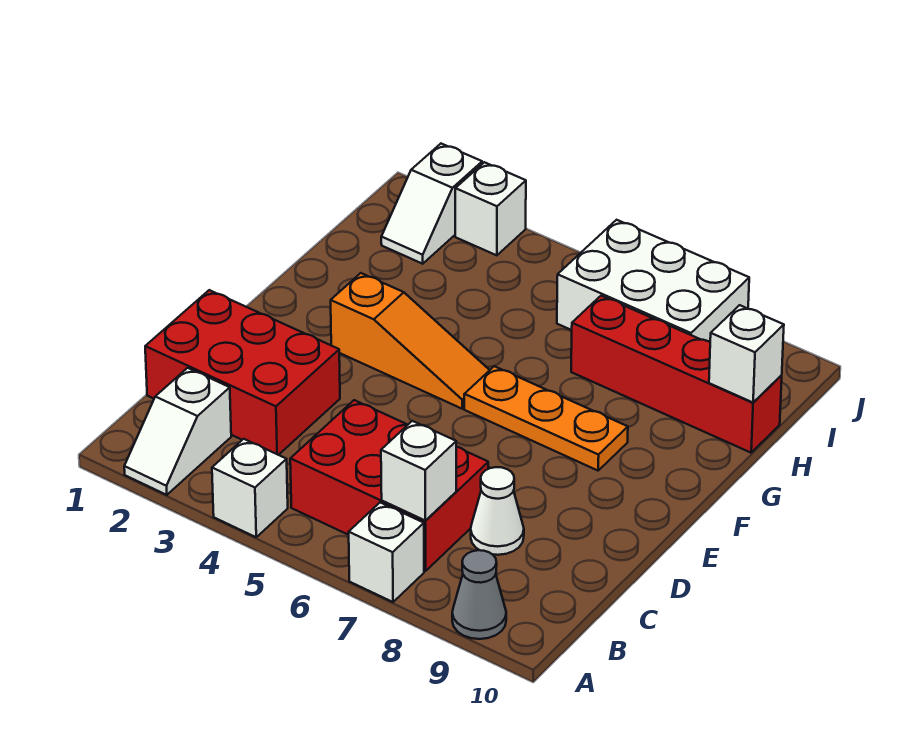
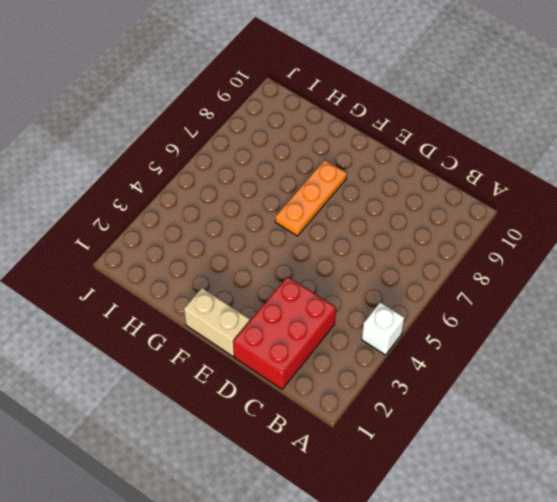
tan 1x2 brick [184,288,250,356] -> none
none -> white 1x2 slope [124,368,231,495]
none -> white 1x1 brick [349,503,424,602]
none -> grey 1x1 cone [452,550,506,639]

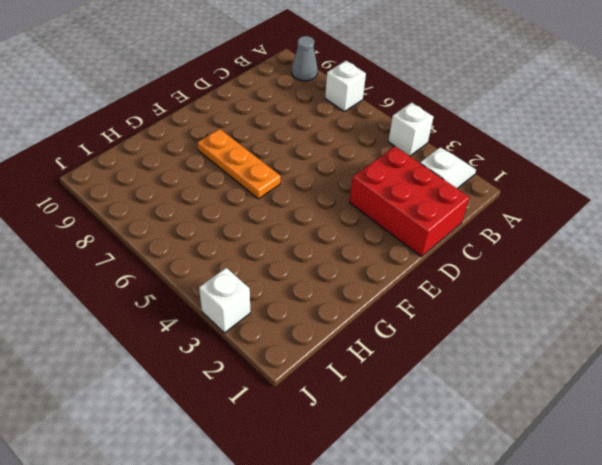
none -> red 2x3 brick [290,400,488,571]
none -> white 1x1 cone [471,467,524,555]
none -> orange 1x3 slope [331,273,490,409]

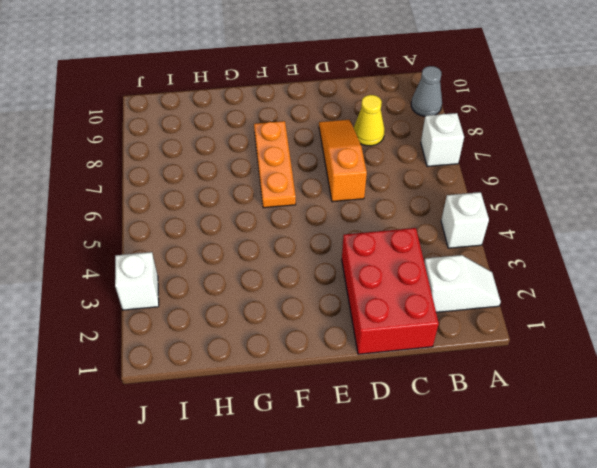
yellow 1x1 cone [354,95,384,146] -> white 1x1 cone [471,467,524,555]
orange 1x3 slope [319,120,367,202] -> orange 1x3 slope moved to [331,273,490,409]
none -> red 2x3 brick [290,400,488,571]
none -> red 1x4 brick [571,296,782,453]
none -> white 1x2 slope [381,144,482,264]

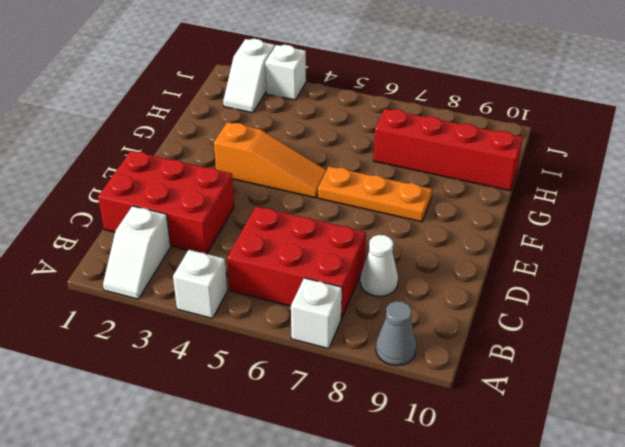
none -> white 2x3 brick [557,220,749,342]
none -> white 1x1 brick [381,421,456,520]
none -> white 1x1 brick [709,305,784,402]

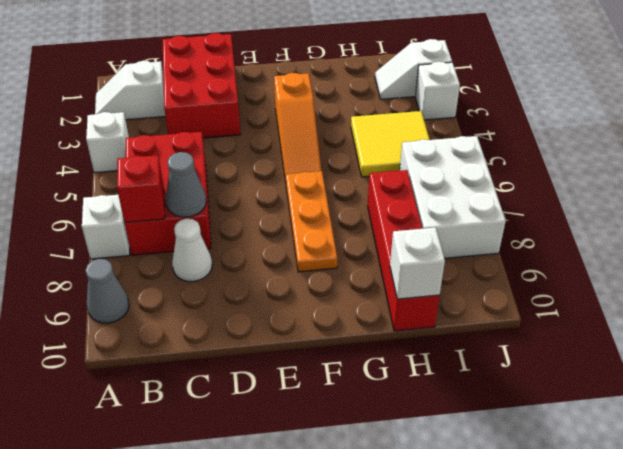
red 1x1 brick [117,155,165,223] -> white 1x1 brick [381,421,456,520]
grey 1x1 cone [166,152,206,217] -> none
yellow 2x2 tile [351,111,430,177] -> none

